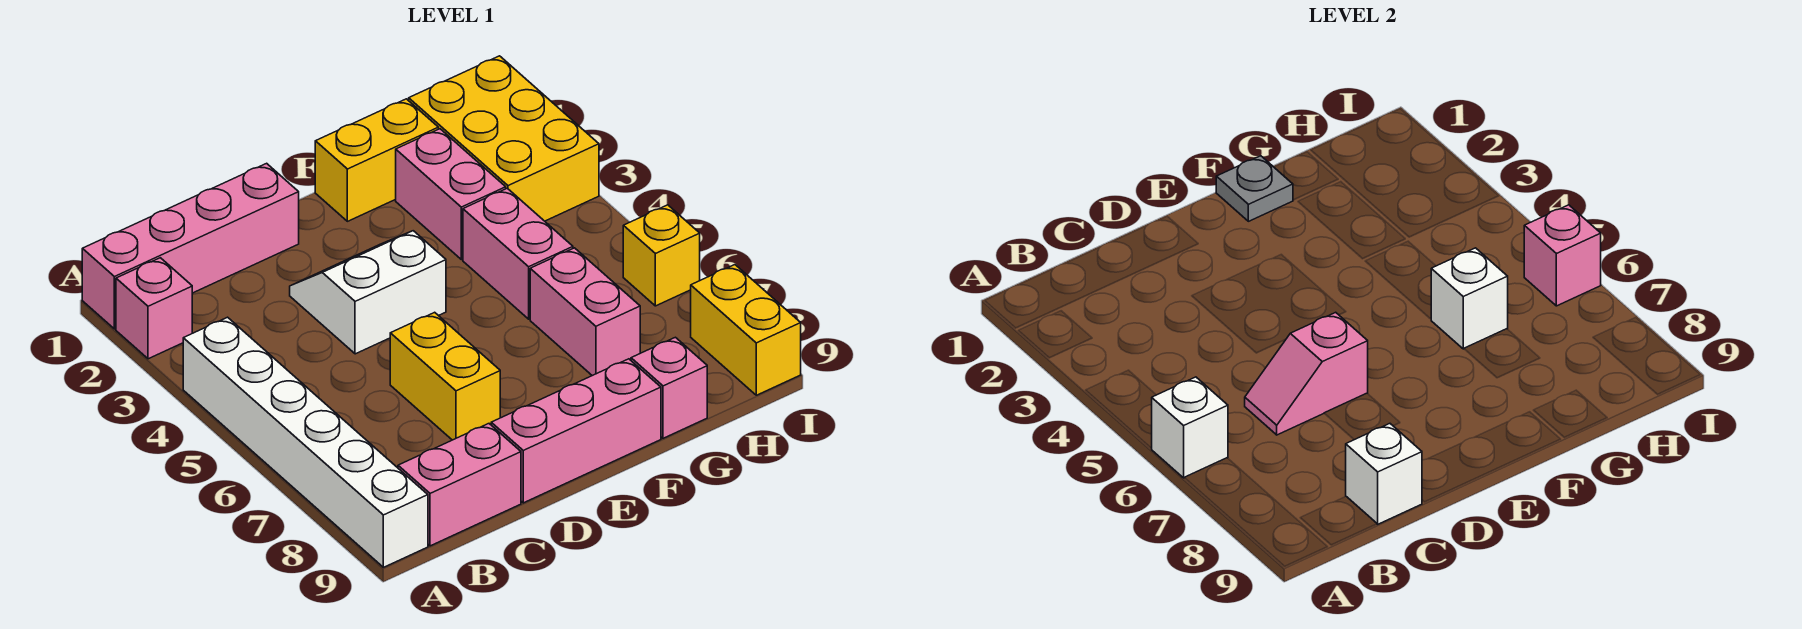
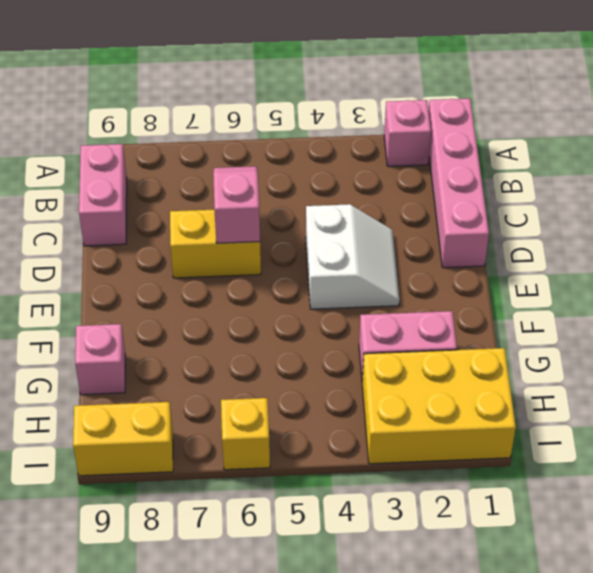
none -> white 1x6 brick [183,317,428,567]
none -> pink 1x3 brick [491,359,661,503]
none -> yellow 1x2 brick [315,99,438,221]

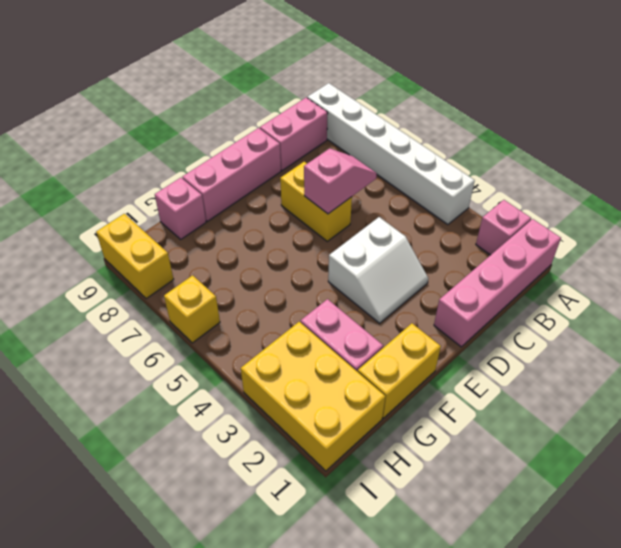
none -> pink 1x2 brick [463,188,573,319]
none -> pink 1x2 brick [530,248,640,376]
none -> white 1x1 brick [1151,377,1228,478]

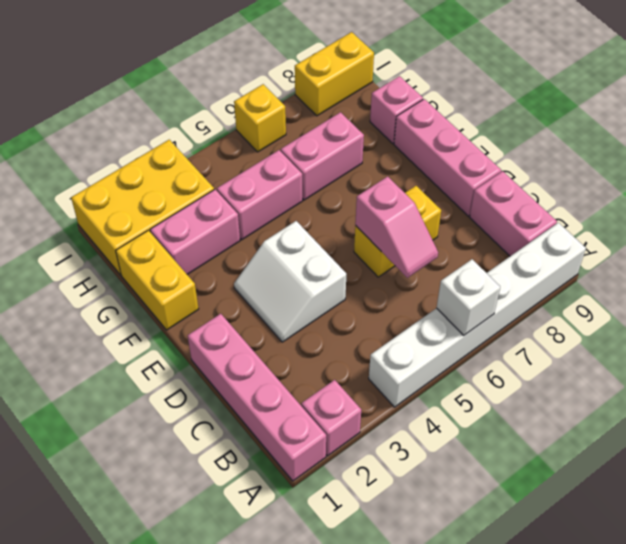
none -> white 1x1 brick [1346,424,1422,524]
none -> grey 1x1 plate [1216,156,1293,221]
none -> white 1x1 brick [1431,248,1508,349]

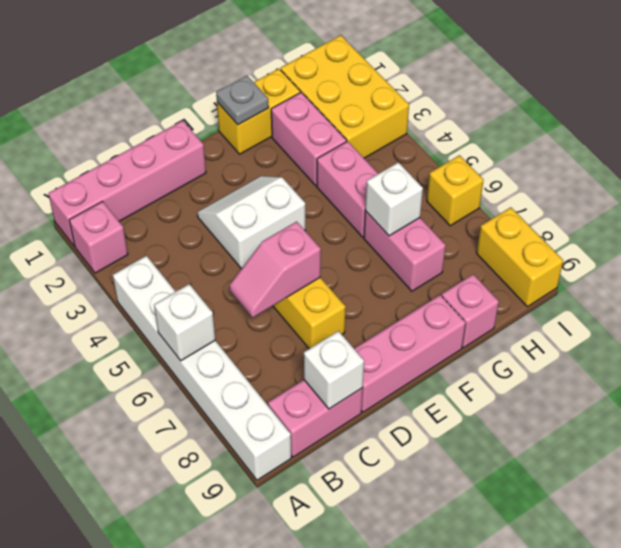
none -> pink 1x1 brick [1524,205,1601,306]

